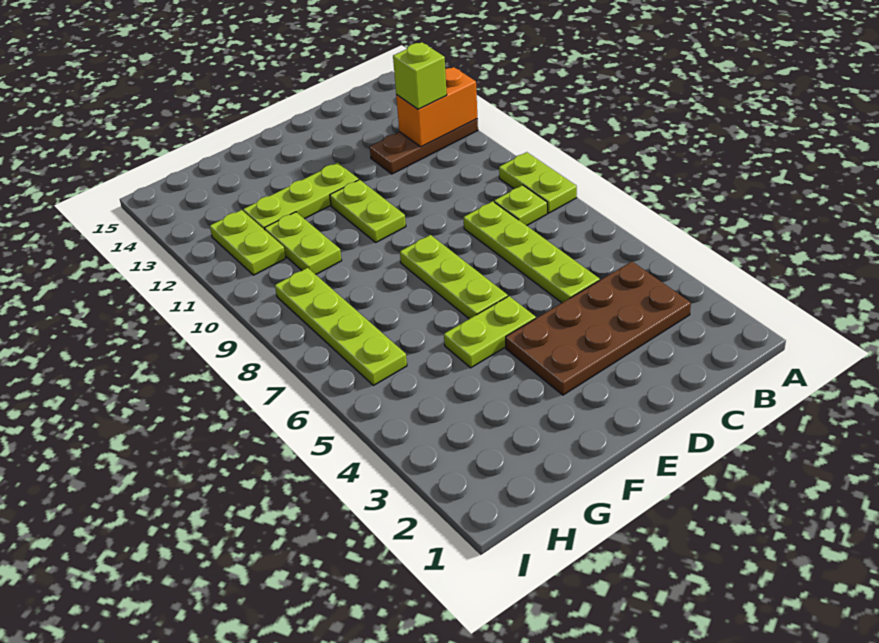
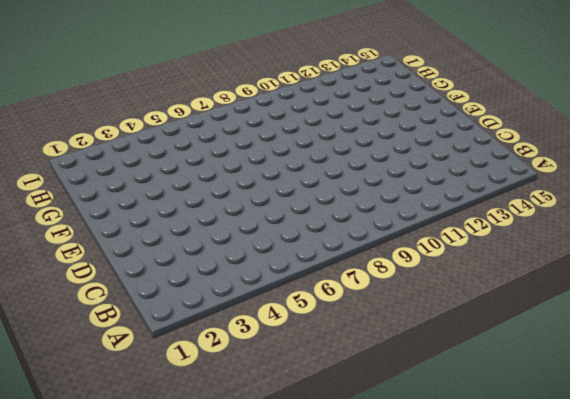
none -> lime 1x2 plate [499,152,577,213]
none -> brown 1x3 plate [370,119,478,174]
none -> brown 2x4 plate [506,261,691,395]

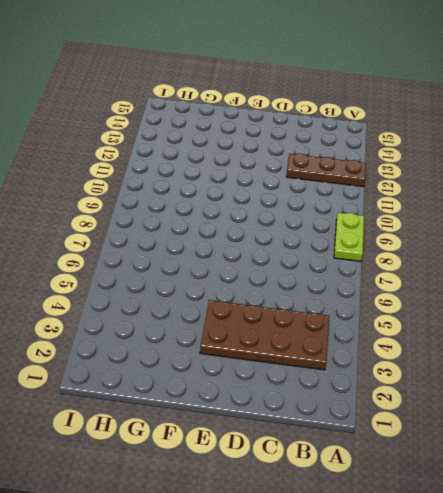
none -> lime 1x1 plate [494,185,547,226]
none -> lime 1x4 plate [463,201,600,303]
none -> lime 1x2 plate [444,296,536,368]

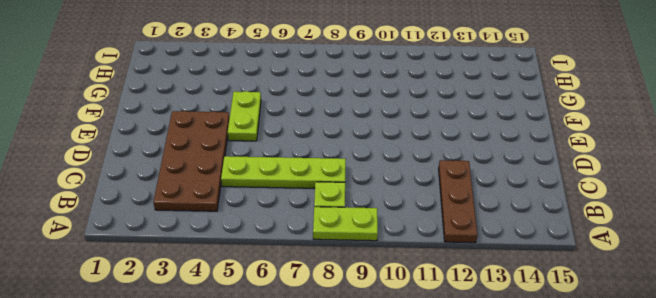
none -> lime 1x3 plate [400,235,508,319]
none -> lime 1x2 plate [330,180,406,242]
none -> lime 1x3 plate [243,163,359,230]

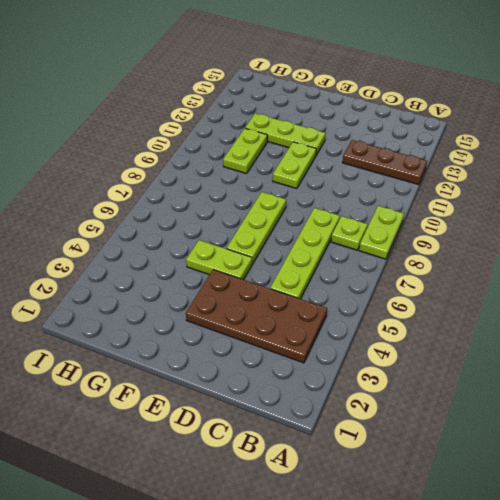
none -> lime 1x4 plate [275,268,407,385]
none -> lime 1x2 plate [210,210,286,275]
none -> orange 1x2 brick [396,67,477,147]

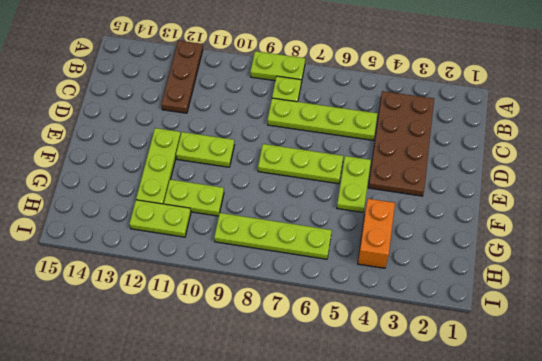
orange 1x2 brick [358,199,395,268] -> orange 1x2 brick moved to [396,67,477,147]
none -> lime 1x1 brick [393,42,447,109]

